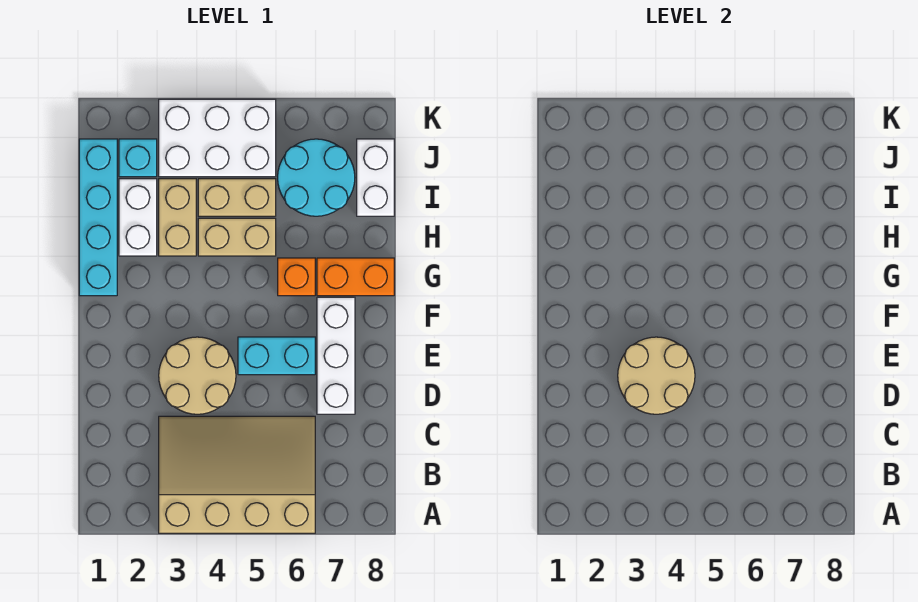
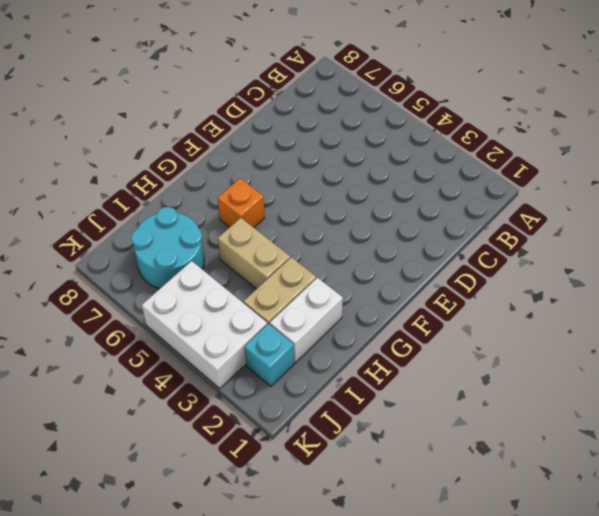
none -> tan 3x4 slope [159,416,315,533]
none -> tan 2x2 round brick [159,337,236,414]
none -> white 1x3 brick [317,297,355,414]

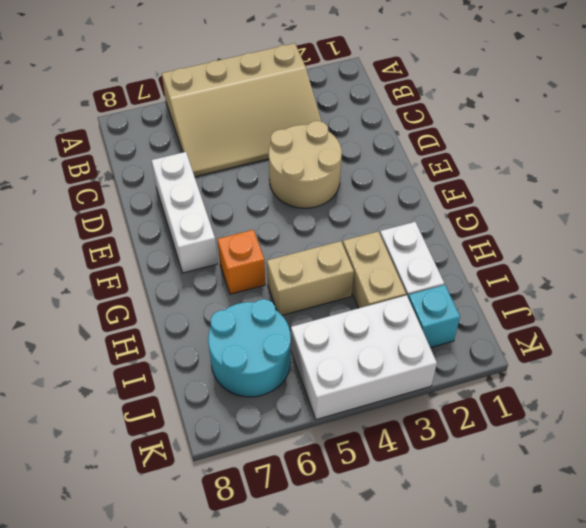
none -> cyan 1x2 brick [238,337,315,375]
none -> cyan 1x4 brick [79,139,117,296]
none -> orange 1x2 brick [317,258,394,296]

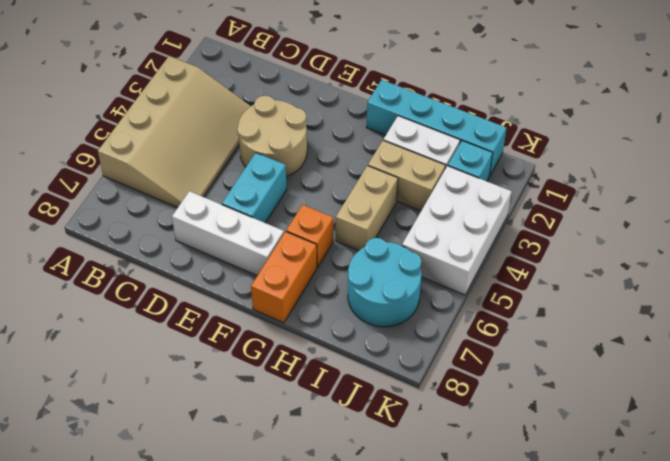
none -> tan 1x2 brick [198,179,276,216]
none -> white 1x2 brick [357,139,394,216]
none -> tan 2x2 round brick [618,337,695,414]

